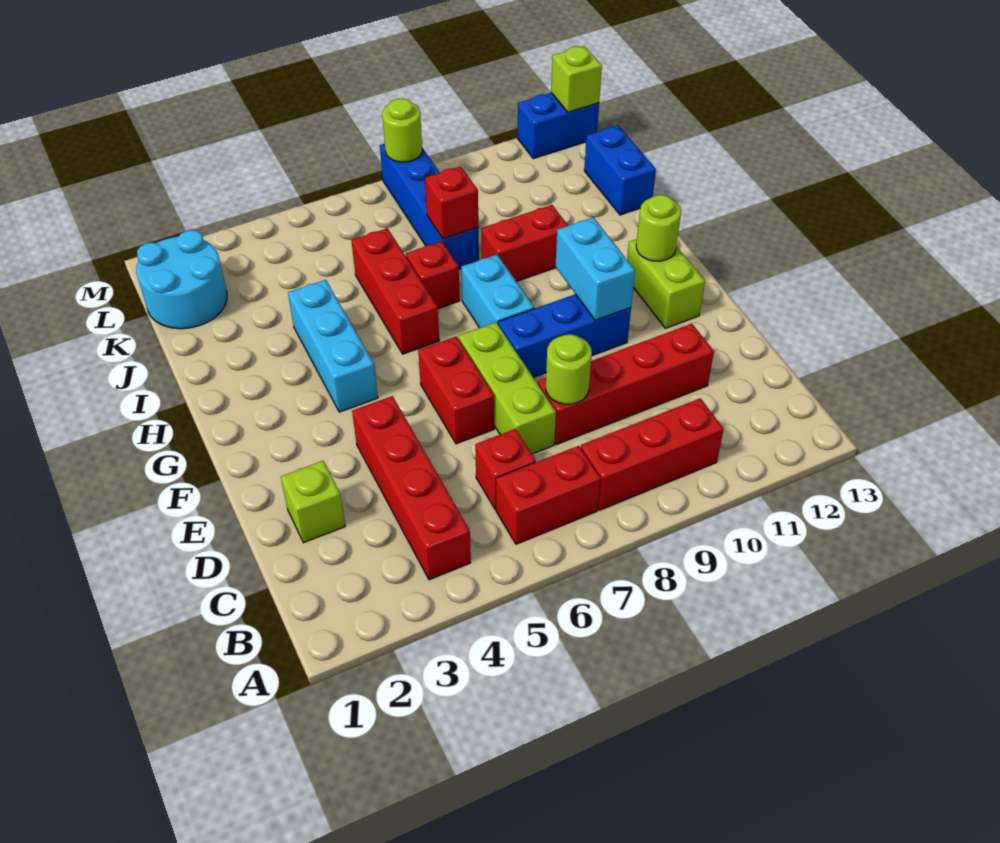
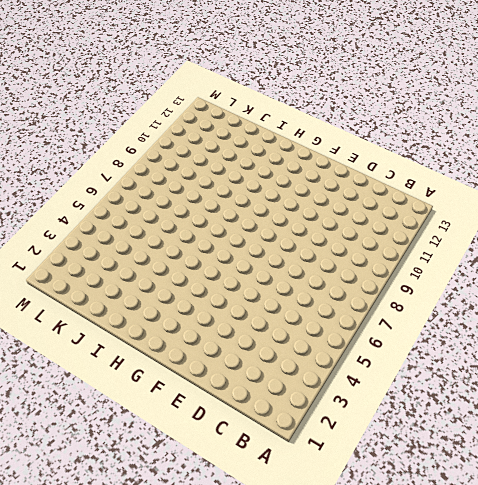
none -> red 1x4 brick [352,396,471,580]
none -> red 1x2 brick [496,446,601,544]
none -> red 1x3 brick [581,398,724,510]

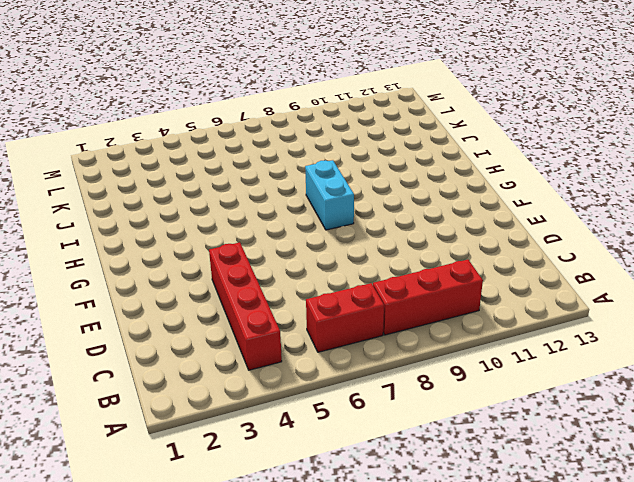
none -> red 1x1 brick [475,429,536,510]
none -> lime 1x1 brick [281,461,345,543]
none -> lime 1x3 brick [459,322,556,454]

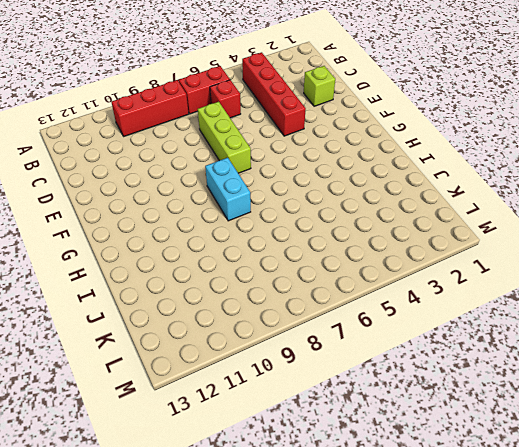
none -> red 1x4 brick [538,324,714,444]
none -> red 1x2 brick [418,336,494,444]
none -> blue 1x3 brick [498,294,631,377]

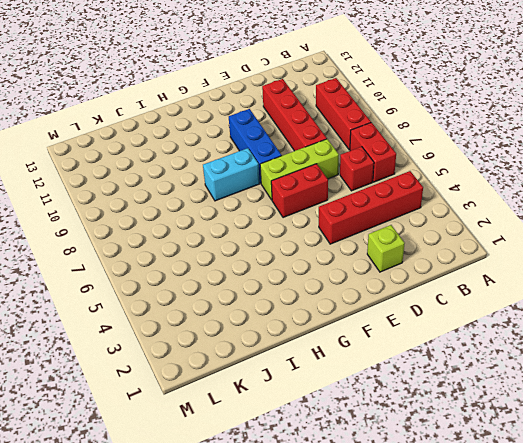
none -> lime 1x2 brick [627,239,705,328]
none -> cyan 1x3 brick [288,280,378,412]
none -> red 1x3 brick [351,228,439,354]

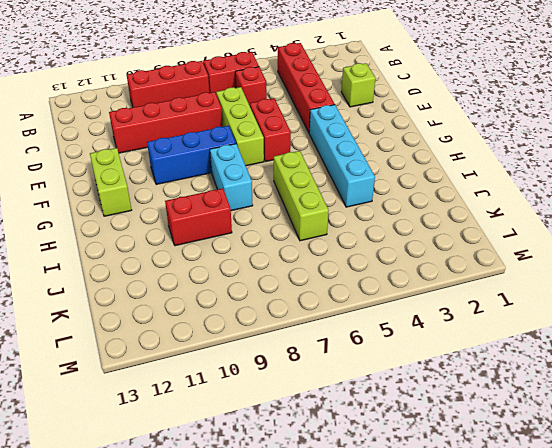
cyan 1x4 brick [309,105,375,207] -> cyan 1x3 brick [288,280,378,412]
lime 1x3 brick [274,151,329,241] -> red 1x3 brick [351,228,439,354]
none -> red 1x1 brick [406,241,460,308]
none -> blue 1x4 brick [380,144,479,270]
none -> blue 1x2 brick [584,125,656,215]

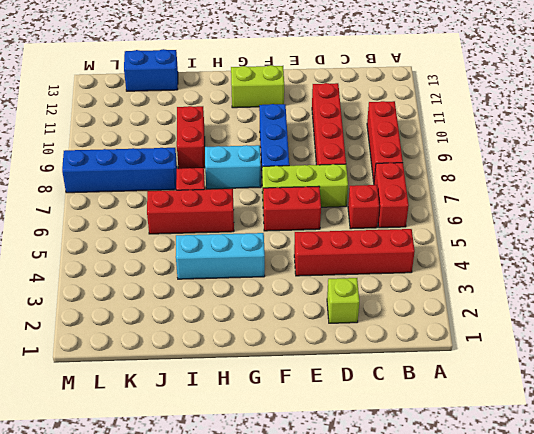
none -> cyan 2x2 round brick [136,230,227,329]
none -> blue 1x2 brick [518,93,599,159]
none -> lime 1x1 round brick [546,334,592,404]

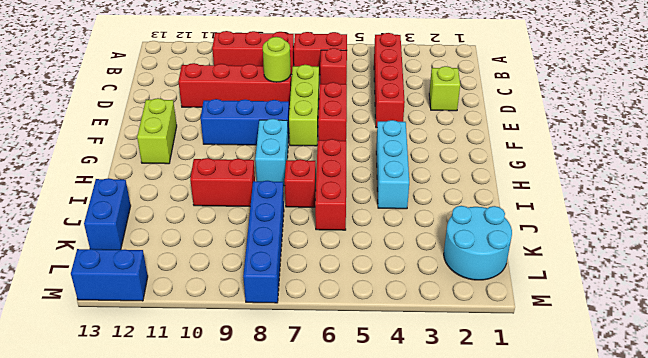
none -> cyan 1x2 brick [555,217,635,320]
none -> lime 1x1 round brick [636,195,681,261]
none -> red 1x1 brick [425,166,478,239]

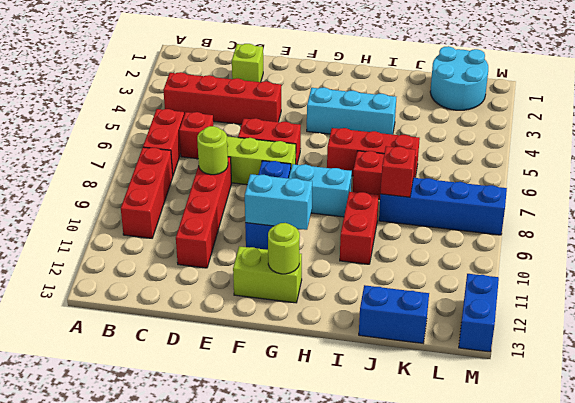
none -> lime 1x1 round brick [382,98,422,162]
none -> lime 1x1 brick [551,46,602,112]

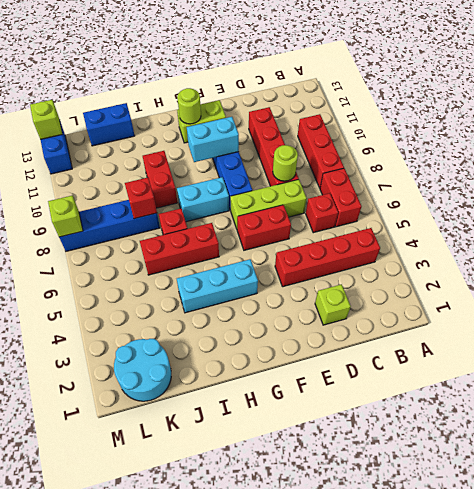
lime 1x1 brick [48,196,83,237] -> lime 1x1 round brick [382,98,422,162]

